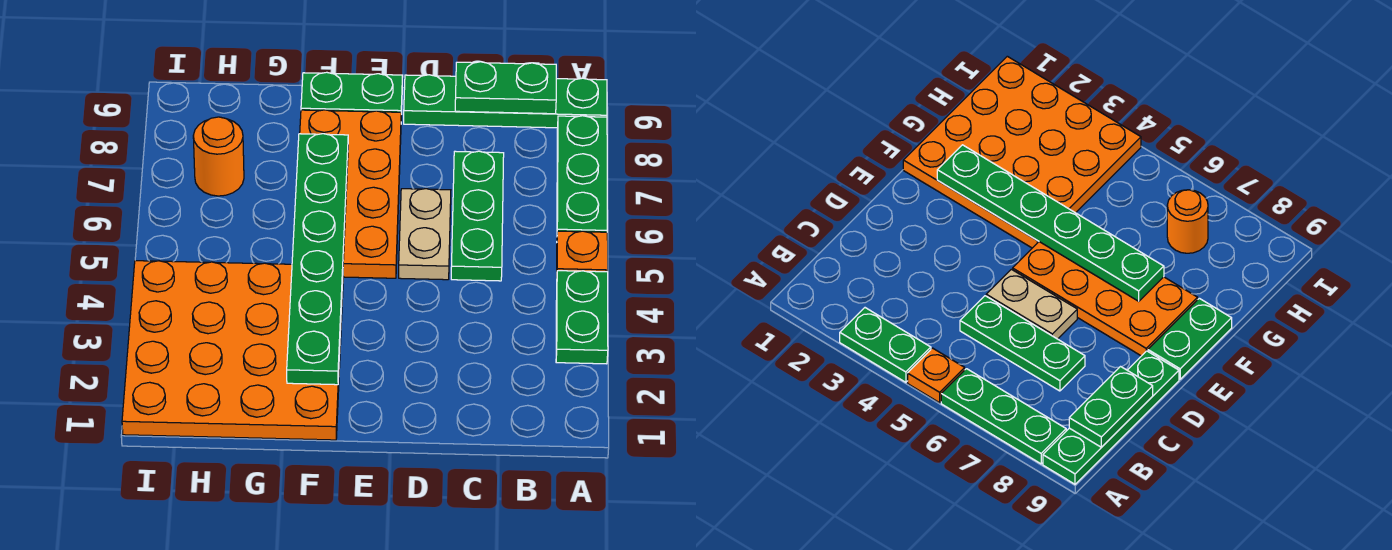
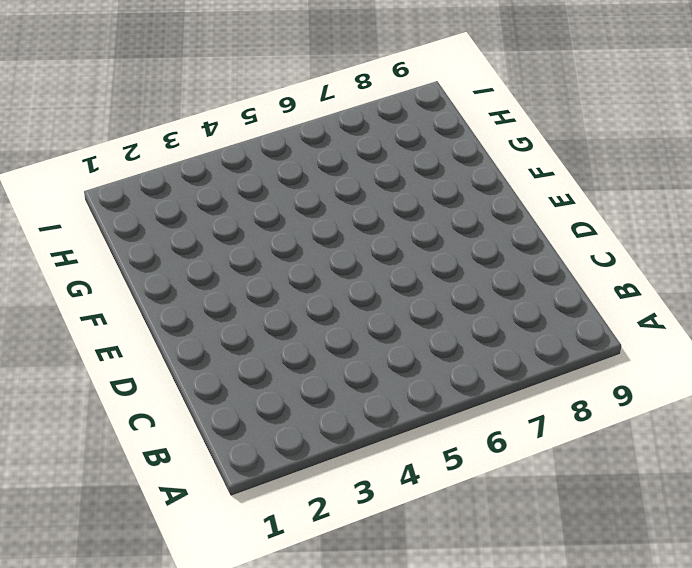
none -> green 1x2 plate [556,271,608,364]
none -> orange 1x1 plate [557,231,608,272]
none -> green 1x3 plate [557,116,607,232]

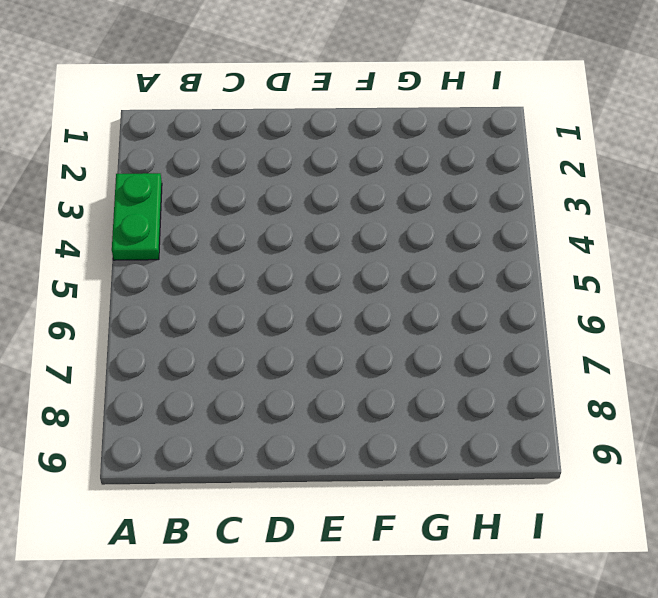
none -> orange 1x1 plate [557,231,608,272]
none -> green 1x3 plate [557,116,607,232]
none -> green 1x4 plate [404,75,607,128]

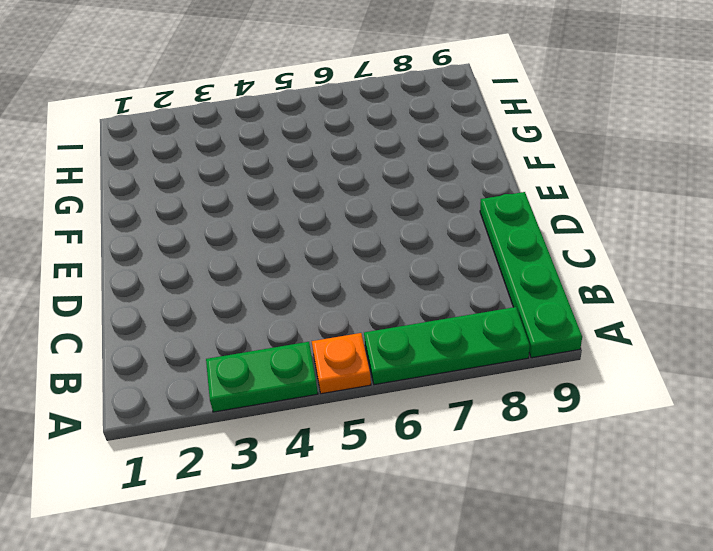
none -> green 1x3 plate [451,151,504,281]
none -> tan 1x2 plate [399,189,451,280]
none -> orange 2x4 plate [300,110,401,278]

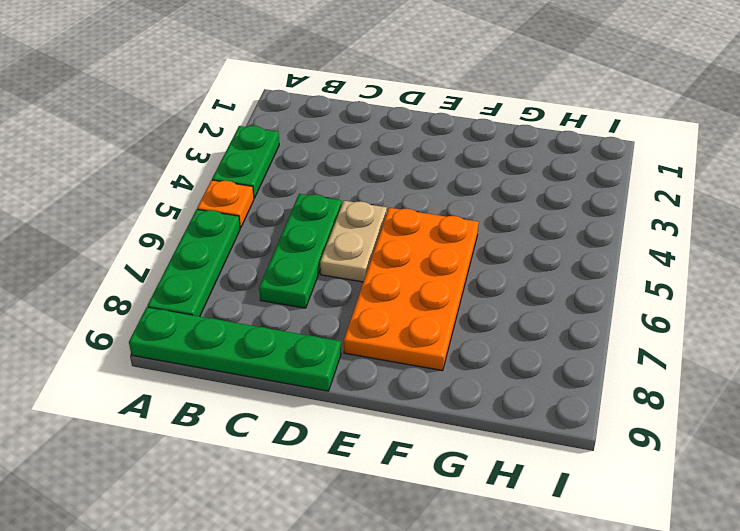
none -> green 1x2 plate [301,72,403,114]
none -> orange 4x4 plate [122,261,343,440]
none -> orange 1x1 round brick [193,117,244,196]

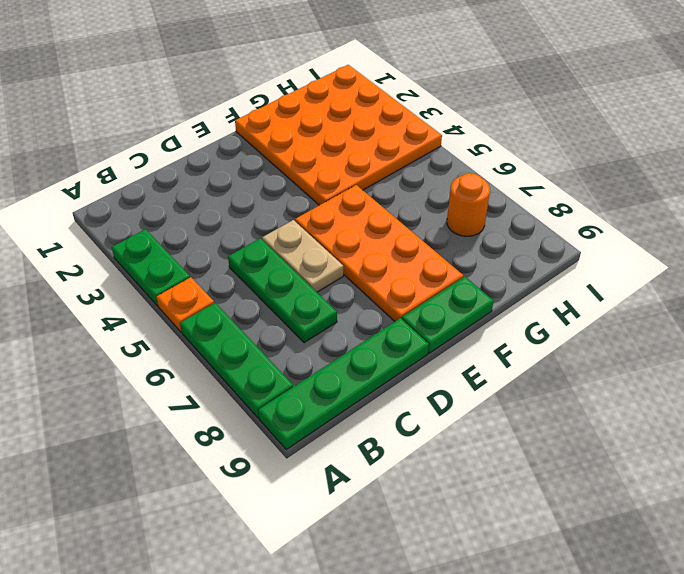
none -> green 1x2 plate [455,62,556,114]
none -> green 1x6 plate [287,134,348,385]

